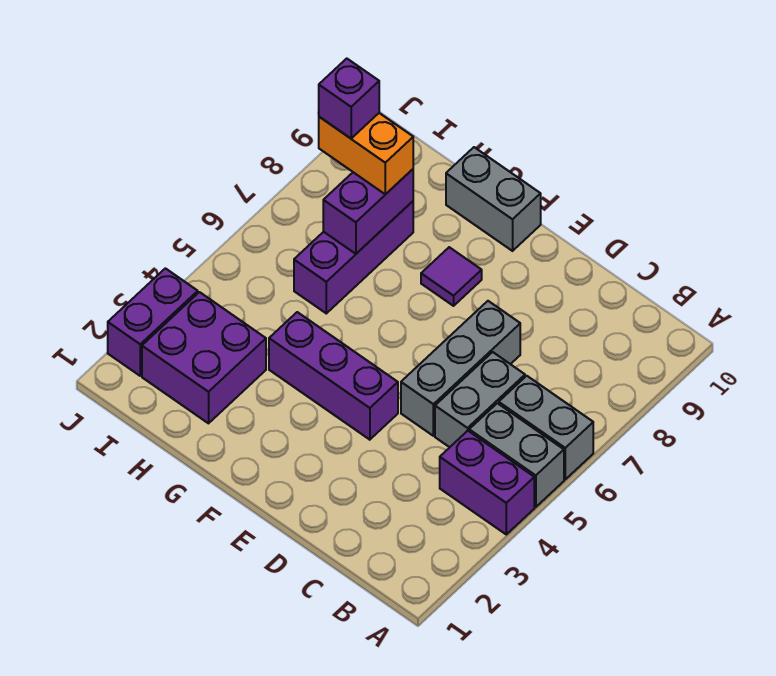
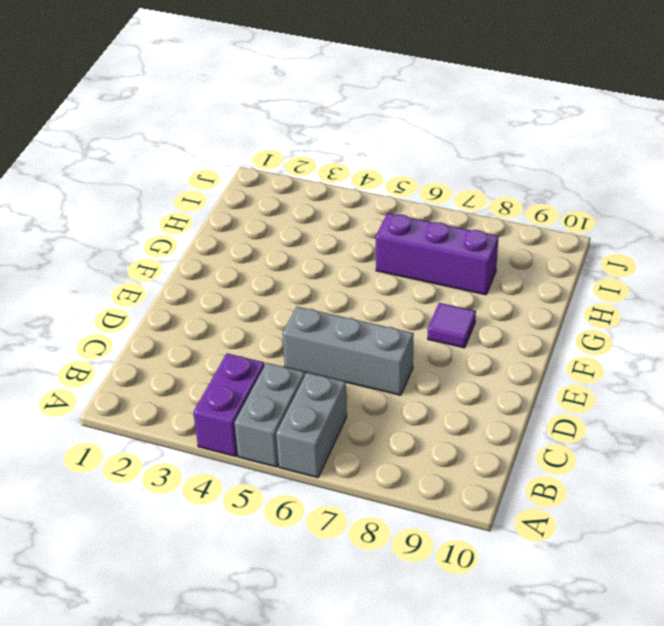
none -> grey 1x2 brick [435,352,525,447]
none -> purple 1x3 brick [269,312,398,440]
none -> grey 1x2 brick [446,147,541,251]

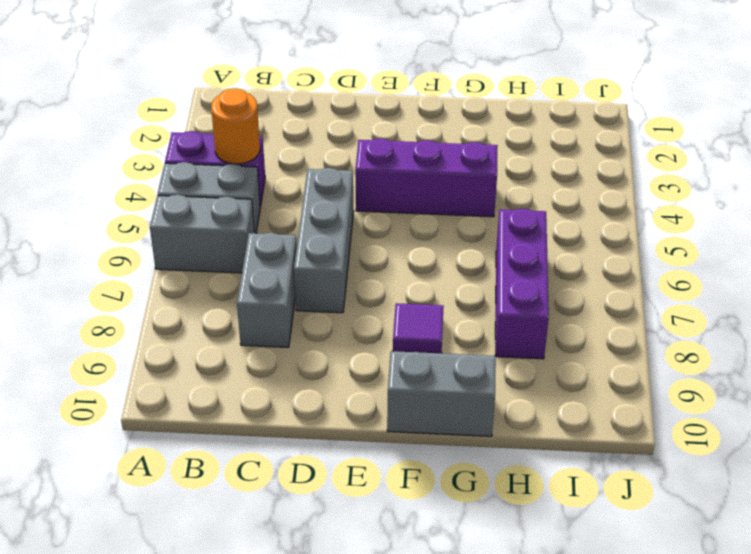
orange 1x1 round brick [211,88,260,164] -> none
grey 1x2 brick [237,233,297,348] -> grey 1x2 brick moved to [435,352,525,447]
none -> purple 2x2 brick [142,292,266,423]
none -> purple 1x2 brick [108,268,198,376]
none -> purple 1x2 brick [323,169,413,254]

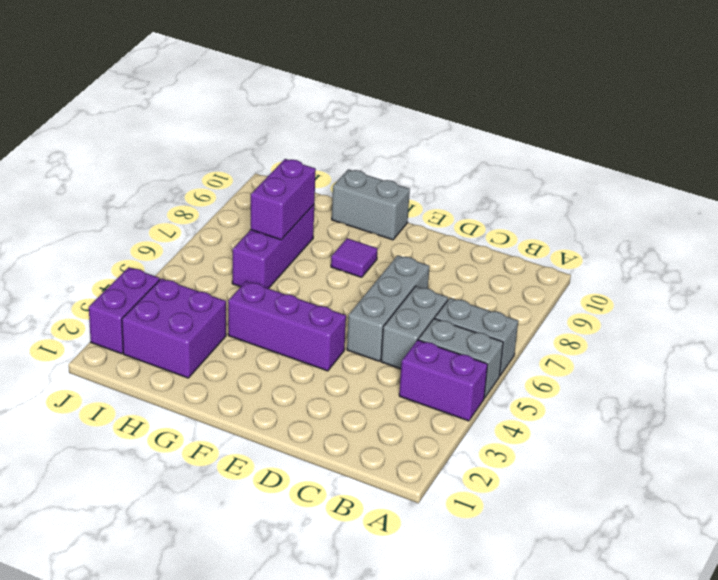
none -> orange 1x2 brick [319,113,413,194]
none -> purple 1x1 brick [319,59,379,138]

